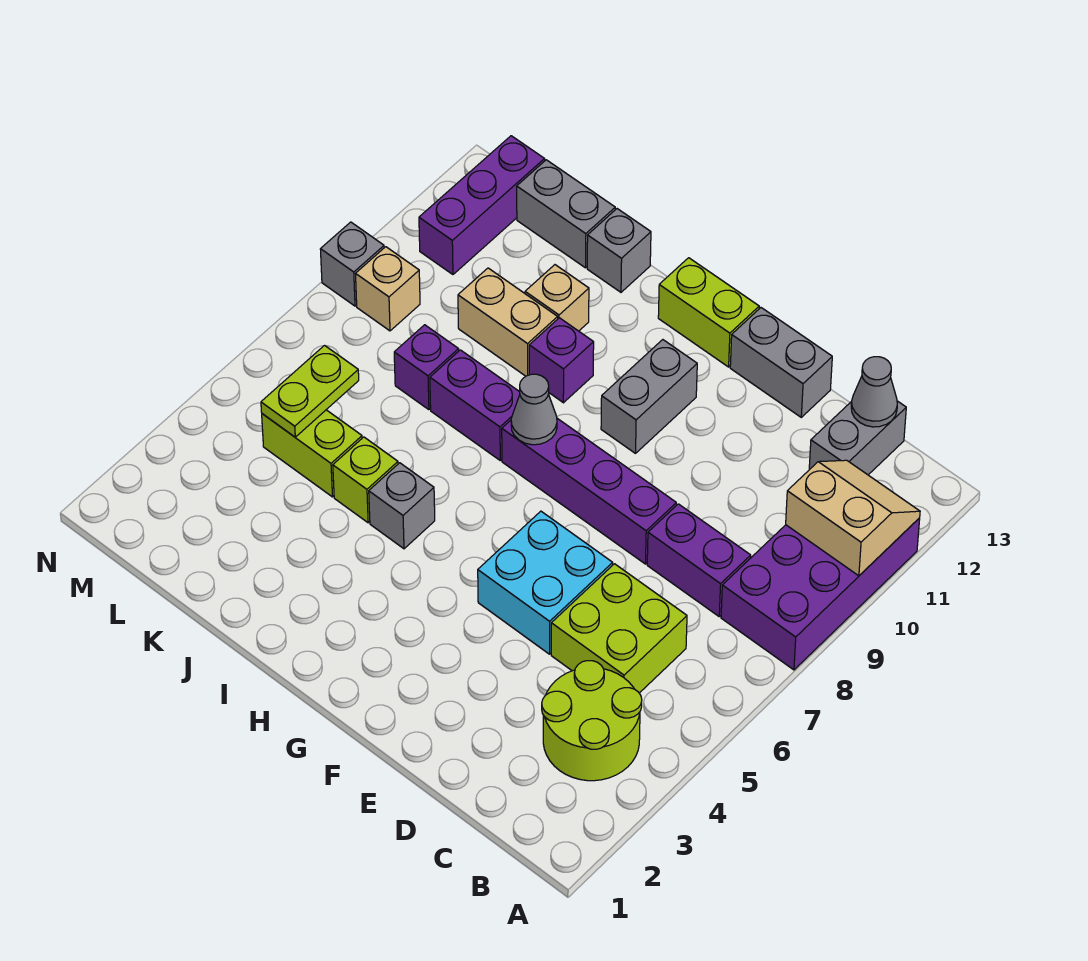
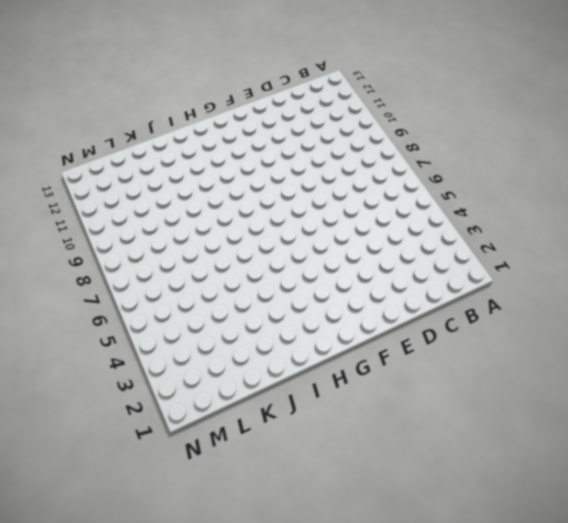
none -> purple 2x4 brick [721,518,920,670]
none -> lime 2x2 round brick [542,661,642,781]
none -> lime 2x2 brick [551,564,687,693]

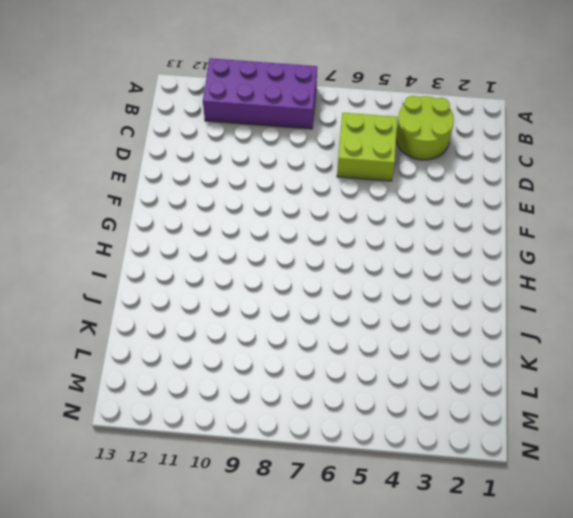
none -> purple 1x2 brick [647,504,751,616]
none -> grey 1x2 brick [809,401,906,475]
none -> cyan 2x2 brick [478,511,613,654]

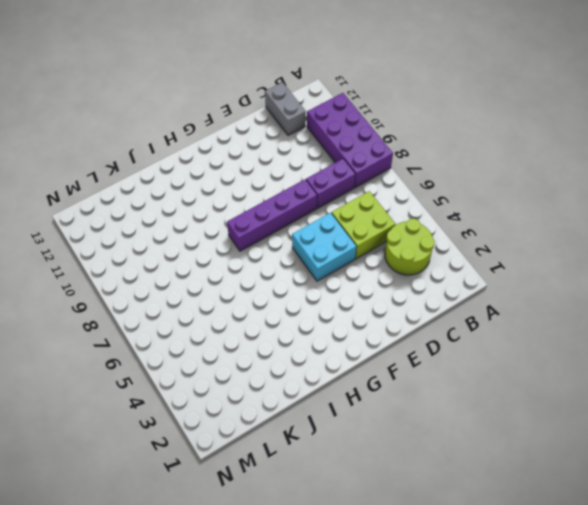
none -> grey 1x2 brick [730,308,832,417]
none -> grey 1x2 brick [601,340,697,453]
none -> lime 1x2 brick [658,258,759,367]

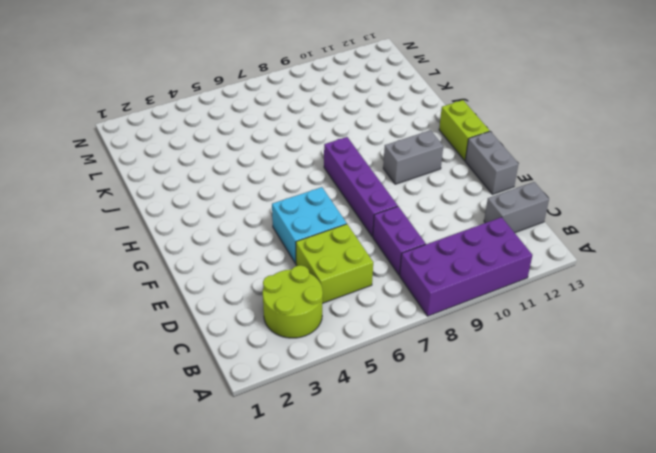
none -> grey 1x1 brick [369,463,435,549]
none -> purple 1x2 brick [430,350,520,460]
none -> purple 1x1 brick [529,318,594,403]

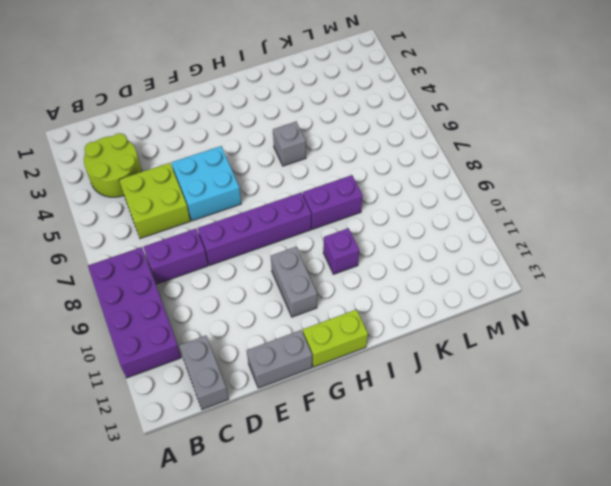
none -> lime 1x1 brick [333,437,398,523]
none -> tan 1x2 brick [458,268,558,376]
none -> tan 1x1 brick [525,265,589,331]

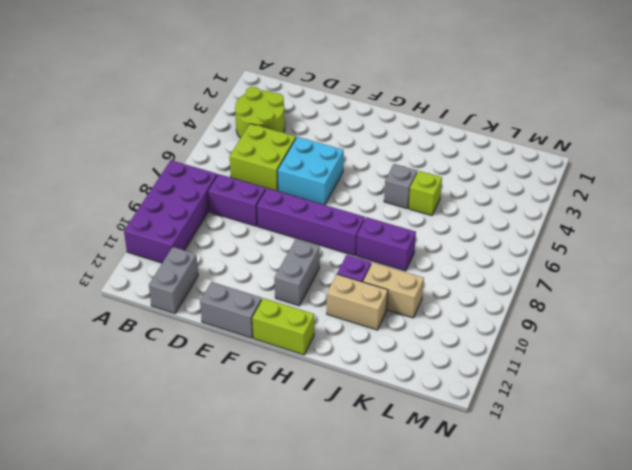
tan 1x2 brick [327,274,388,330] -> tan 1x1 brick [525,265,589,331]
none -> grey 1x1 brick [587,209,651,292]
none -> lime 1x2 brick [262,410,362,497]
none -> purple 1x1 brick [394,325,459,410]

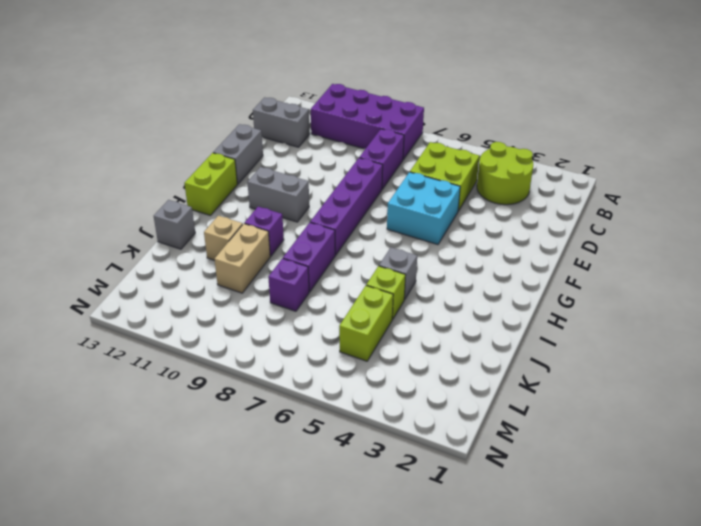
none -> grey 1x2 brick [517,160,615,268]
none -> tan 1x1 brick [356,247,420,331]
none -> purple 1x3 brick [419,136,545,274]

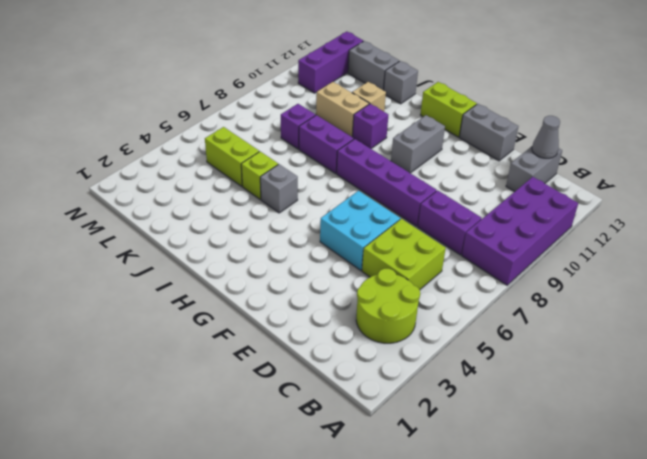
none -> tan 1x1 brick [356,247,420,331]
none -> grey 1x1 brick [320,222,384,306]
none -> tan 2x2 slope [786,460,920,576]

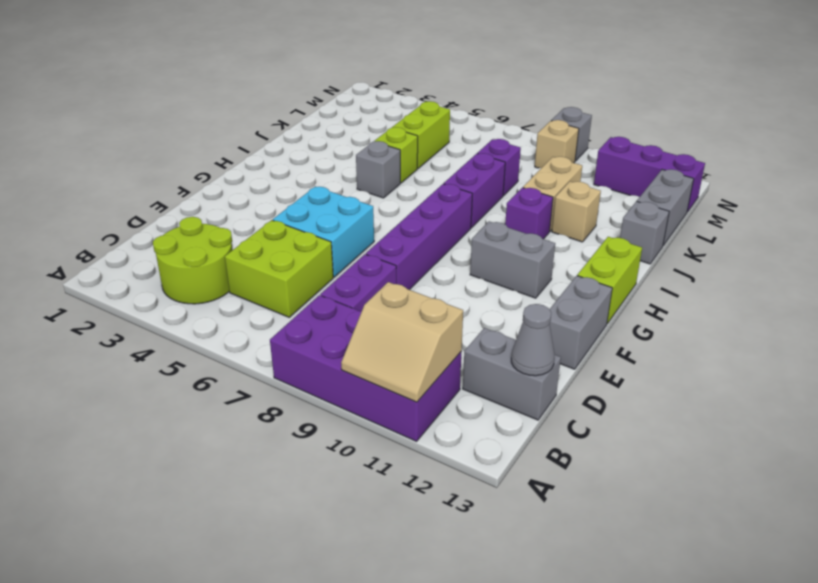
tan 2x2 slope [341,282,463,402] -> tan 2x2 slope turned to [786,460,920,576]
none -> grey 1x1 cone [511,374,557,445]
none -> lime 1x2 plate [261,346,359,437]

